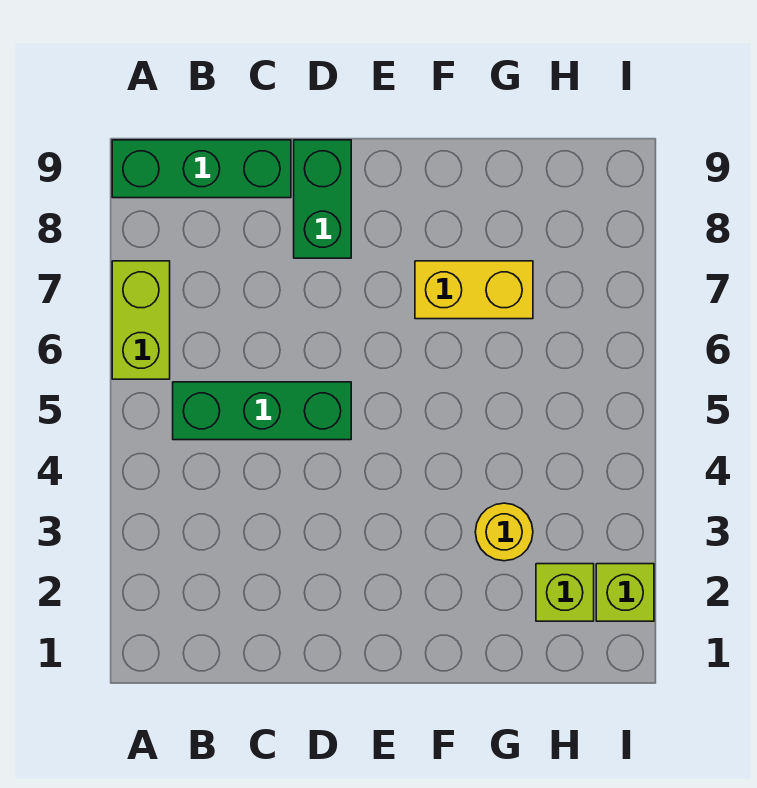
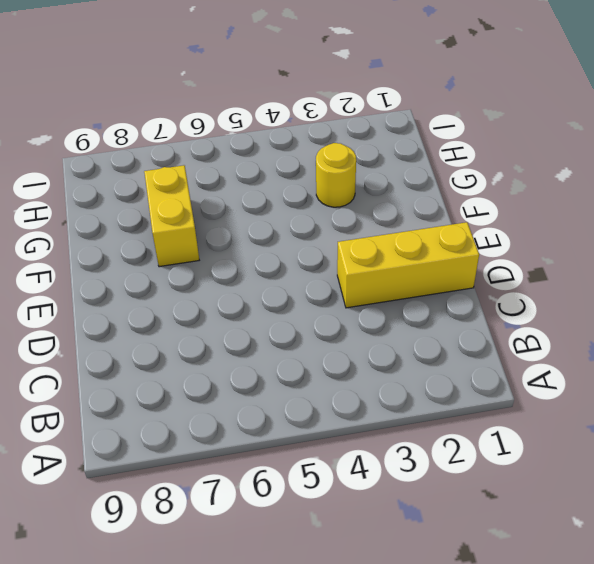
yellow 1x3 brick [337,222,479,308] -> none
none -> lime 1x2 brick [112,261,170,379]
none -> green 1x3 brick [112,140,291,198]

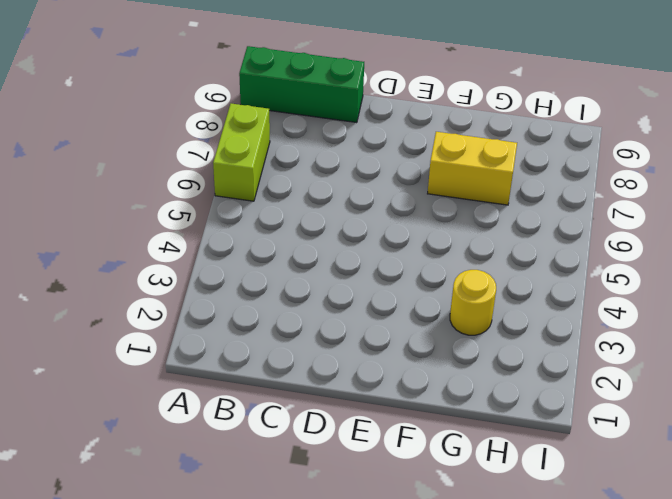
none -> green 1x3 brick [173,382,351,440]
none -> green 1x2 brick [294,140,351,258]

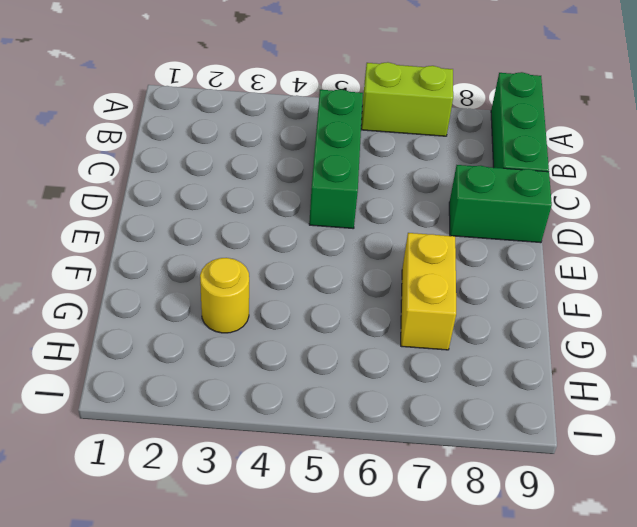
none -> lime 1x1 brick [536,564,594,621]
none -> lime 1x1 brick [596,564,654,621]

